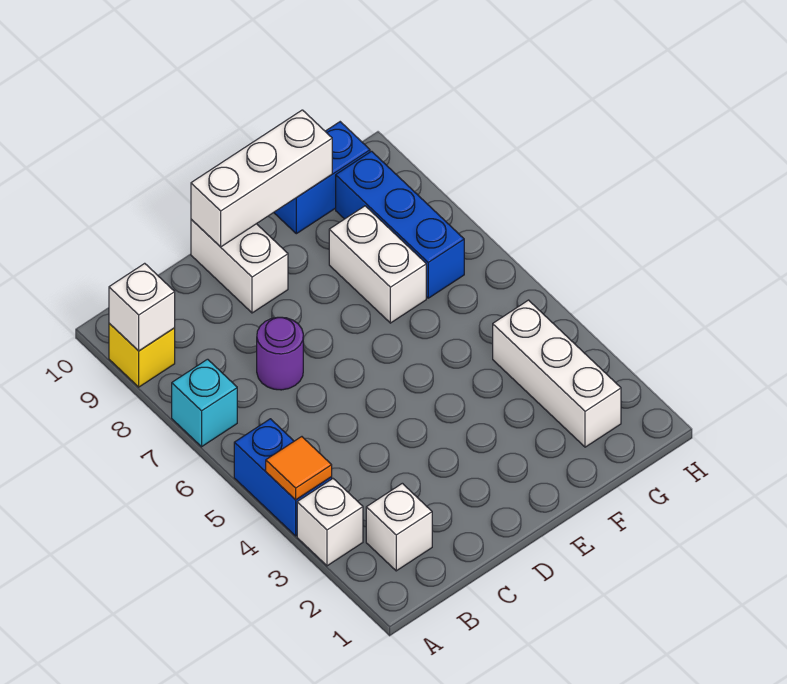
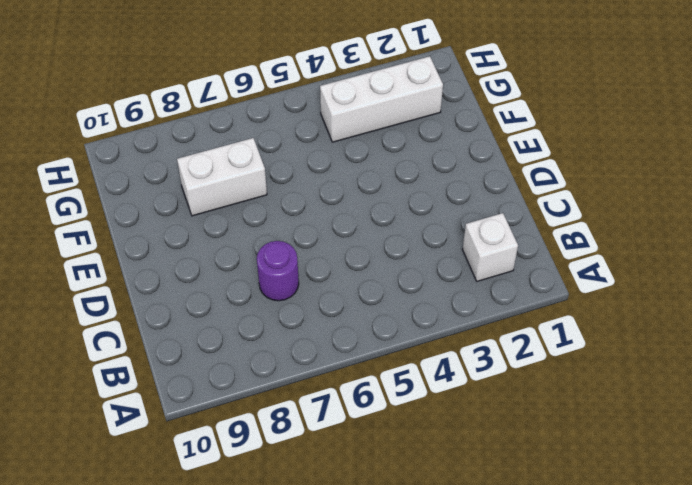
none -> white 1x1 brick [297,479,363,566]
none -> blue 1x2 brick [234,419,332,536]
none -> cyan 1x1 brick [172,359,237,447]

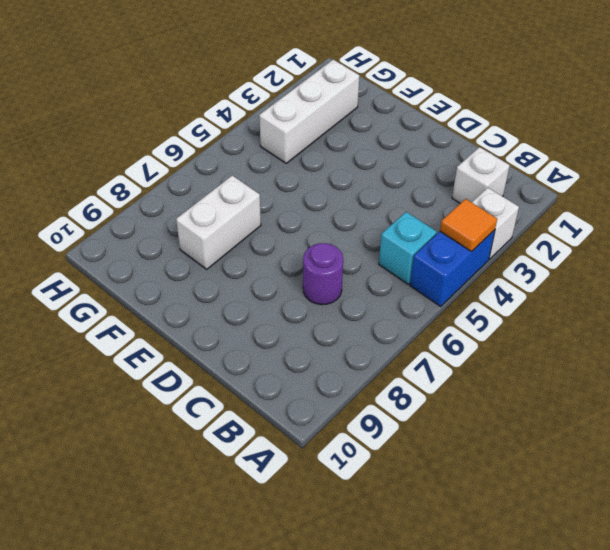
cyan 1x1 brick [379,212,437,284] -> cyan 1x1 brick moved to [172,359,237,447]
none -> yellow 1x1 brick [109,323,175,387]
none -> white 1x2 brick [191,219,288,313]
none -> blue 1x2 brick [274,122,370,234]

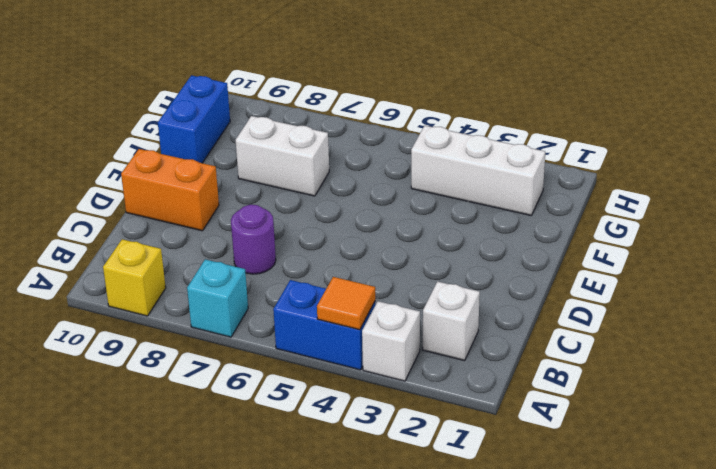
orange 1x2 brick [121,149,219,231] -> white 1x2 brick [191,219,288,313]
none -> blue 1x3 brick [336,151,464,298]
none -> white 1x1 brick [109,263,175,351]
none -> white 1x3 brick [191,110,332,247]

